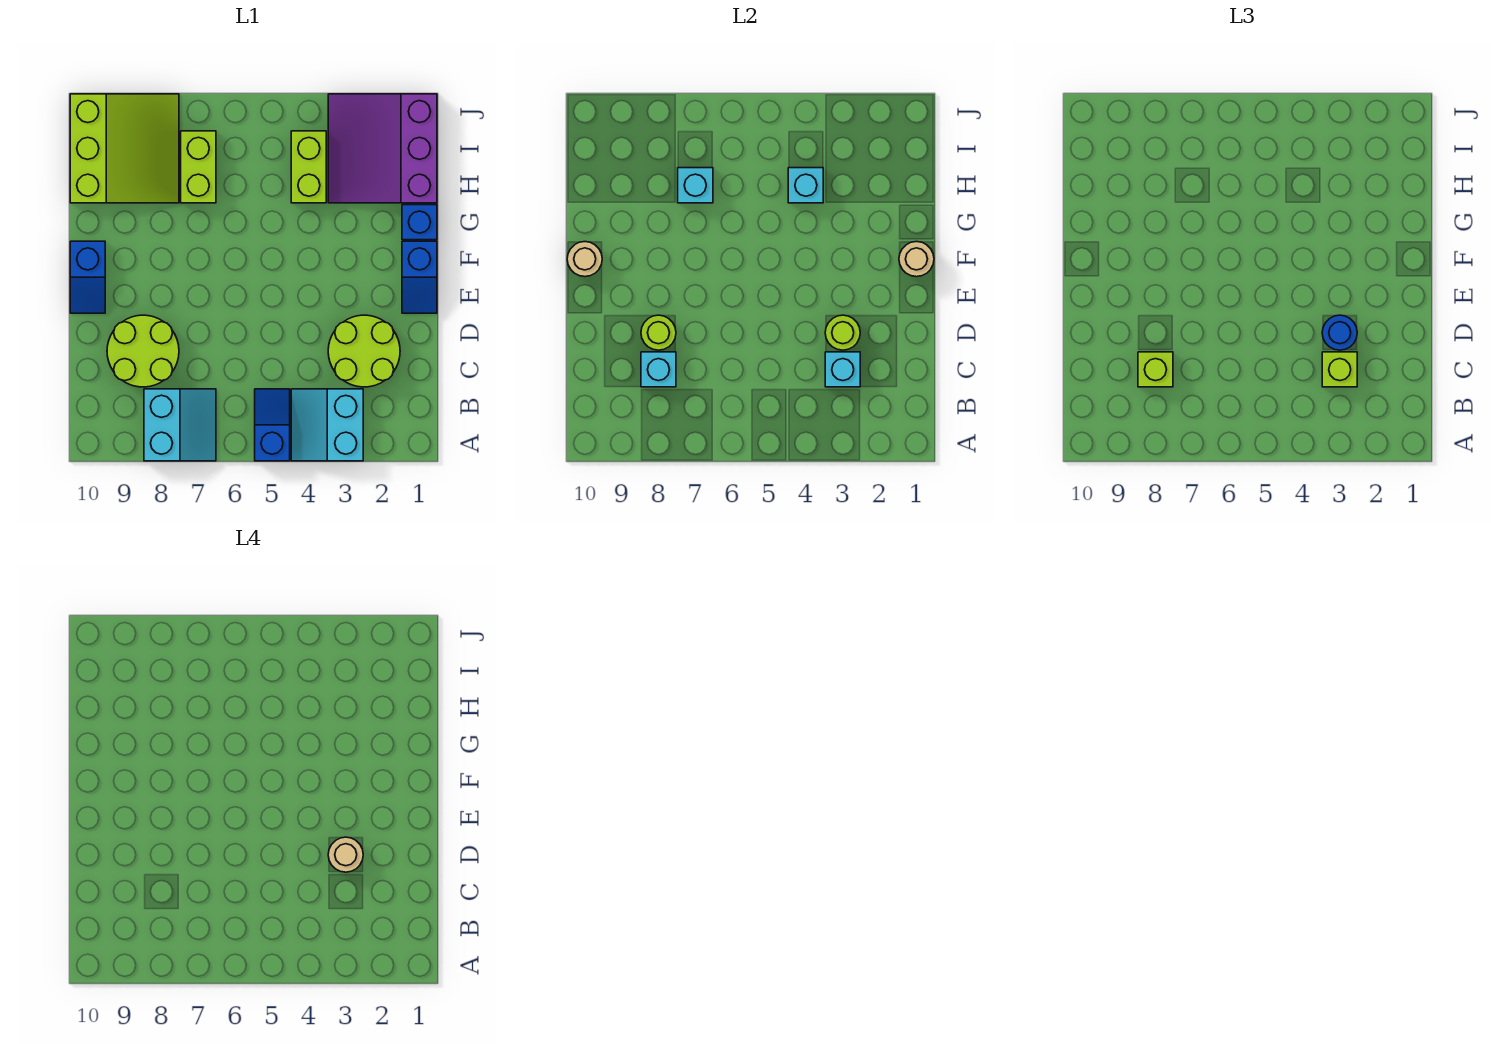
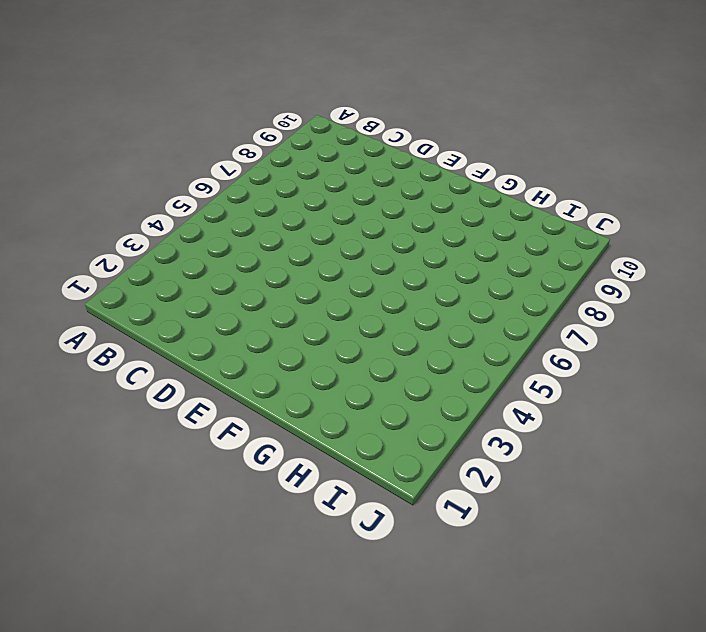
none -> cyan 2x2 slope [291,389,363,461]
none -> blue 1x2 slope [255,389,290,461]
none -> cyan 2x2 slope [144,389,216,461]

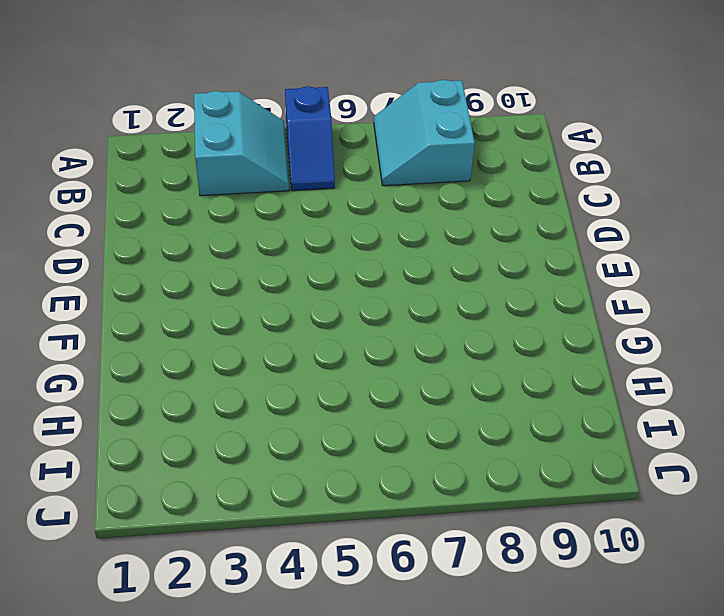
none -> lime 2x2 round brick [328,315,400,387]
none -> lime 2x2 round brick [107,315,179,387]
none -> blue 1x2 slope [402,241,437,313]

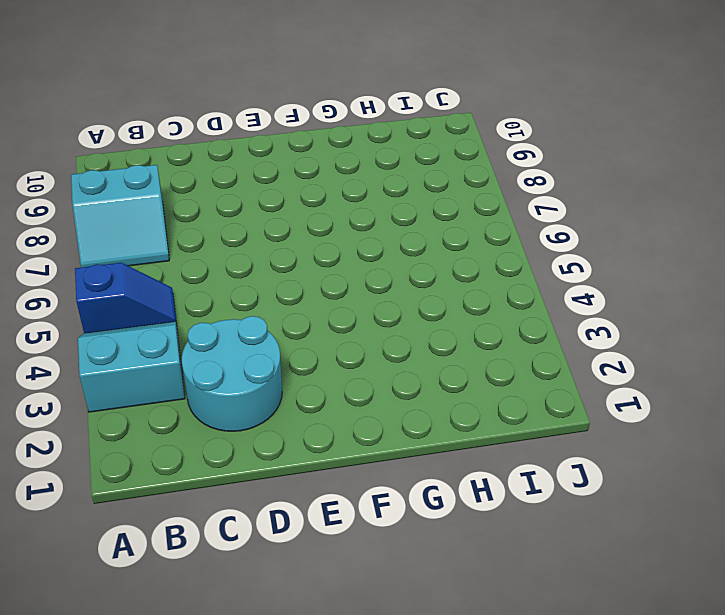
cyan 2x2 round brick [182,316,282,431] -> lime 2x2 round brick [328,315,400,387]
none -> lime 2x2 round brick [107,315,179,387]
none -> blue 1x2 slope [402,241,437,313]
none -> blue 1x2 slope [70,241,105,313]

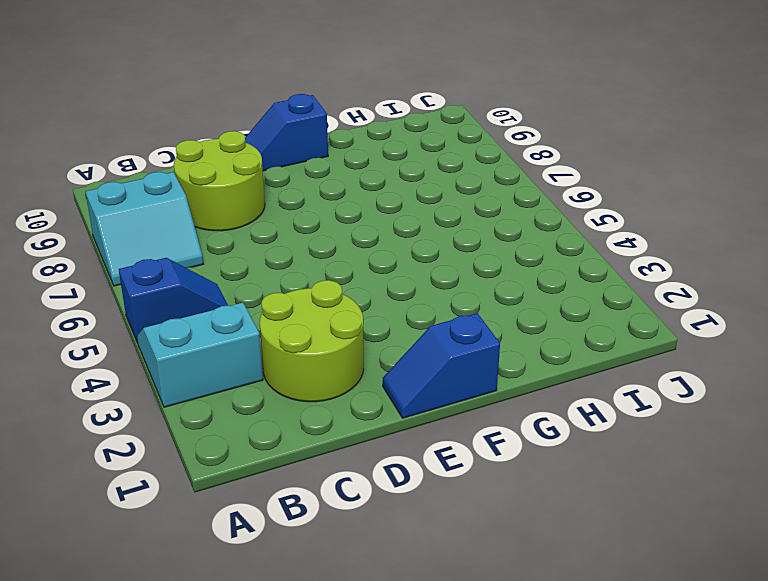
none -> blue 1x1 brick [402,205,437,240]
none -> purple 3x3 slope [328,94,437,203]
none -> lime 1x2 brick [291,131,326,203]

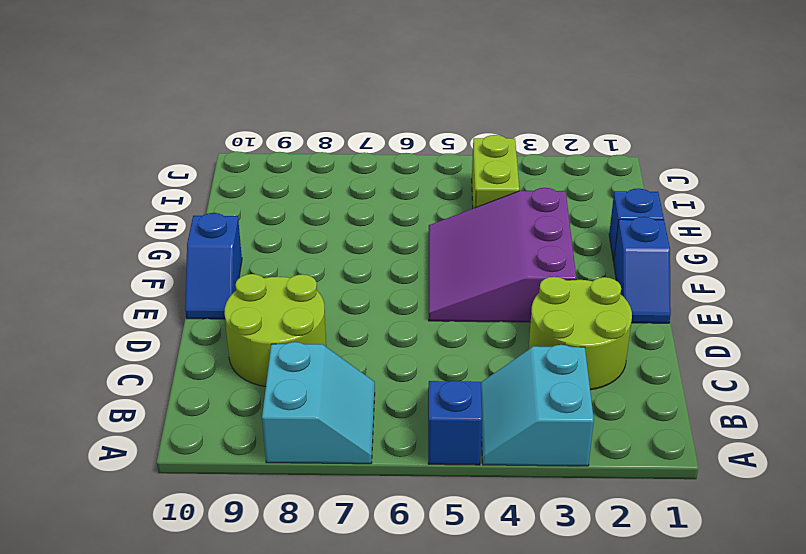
purple 3x3 slope [429,188,576,322] -> purple 3x3 slope moved to [328,94,437,203]
none -> lime 1x2 brick [181,131,216,203]
none -> lime 3x3 slope [70,94,179,203]
none -> cyan 1x1 brick [825,352,860,387]

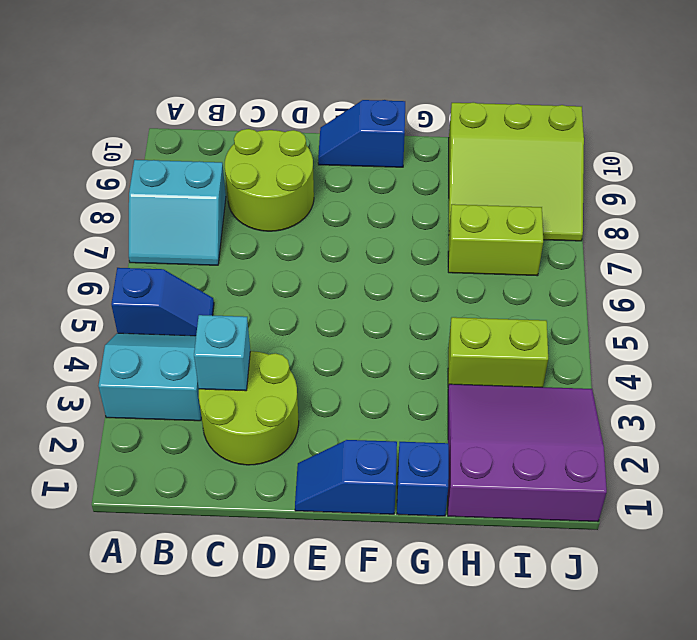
none -> cyan 1x1 brick [641,352,676,387]
none -> lime 1x1 round brick [825,315,860,350]
none -> lime 1x1 round brick [641,315,676,350]

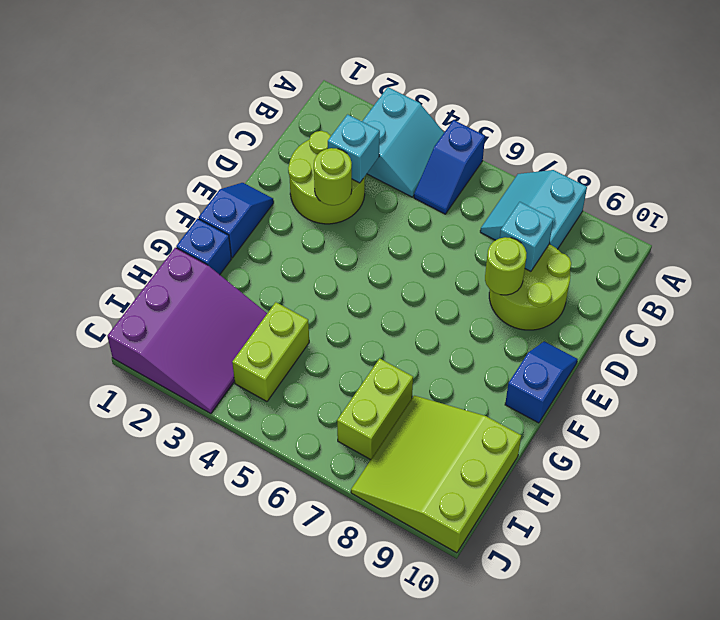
none -> tan 1x1 round brick [899,242,934,277]
none -> tan 1x1 round brick [567,242,602,277]
none -> cyan 1x1 brick [788,168,823,203]

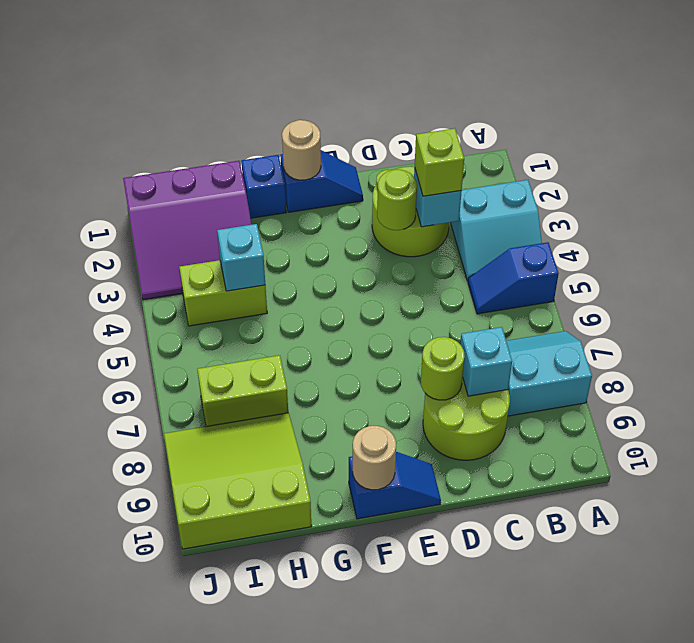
none -> cyan 1x1 brick [678,168,713,203]
none -> lime 1x1 brick [1138,352,1173,387]
none -> blue 1x1 round brick [1322,315,1357,350]

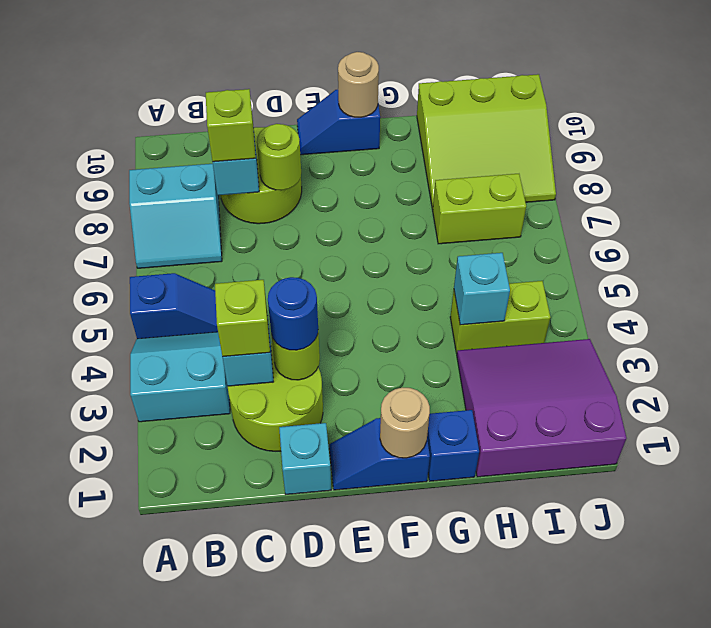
cyan 1x1 brick [279,423,331,494] -> cyan 1x1 brick moved to [678,168,713,203]
none -> tan 1x1 round brick [328,837,363,872]

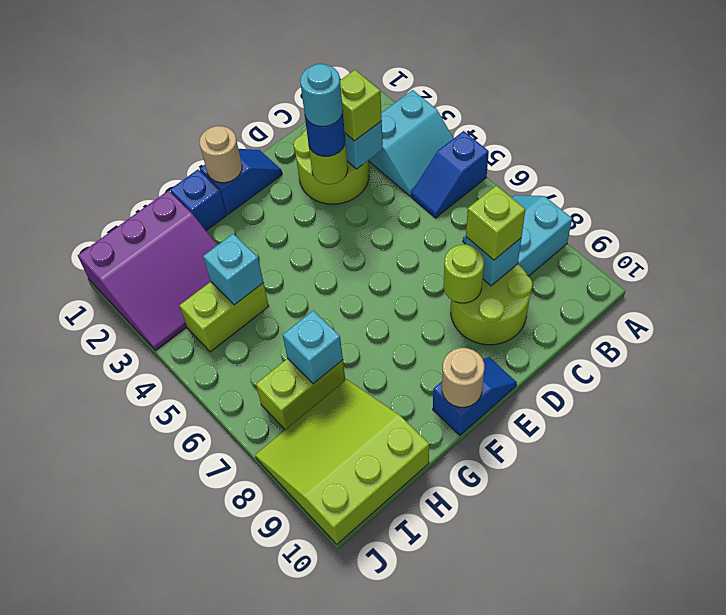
cyan 1x1 round brick [300,64,343,126] -> tan 1x1 round brick [328,837,363,872]

